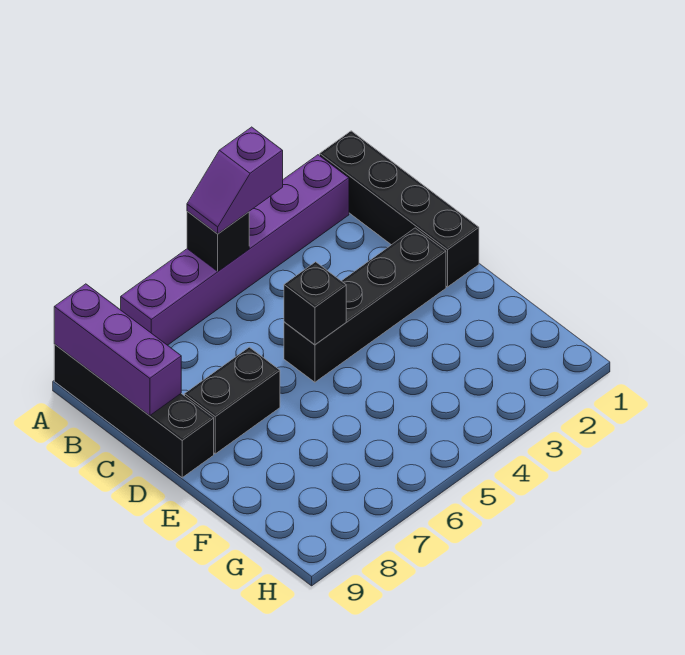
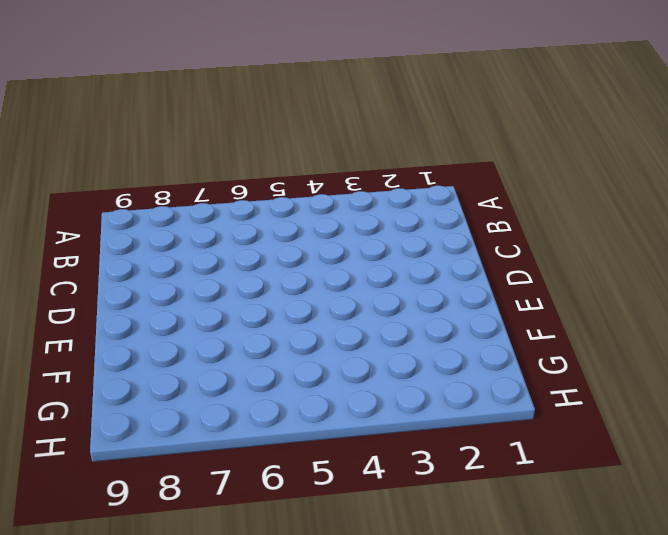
none -> black 1x4 brick [320,131,479,287]
none -> purple 1x6 brick [121,155,349,345]

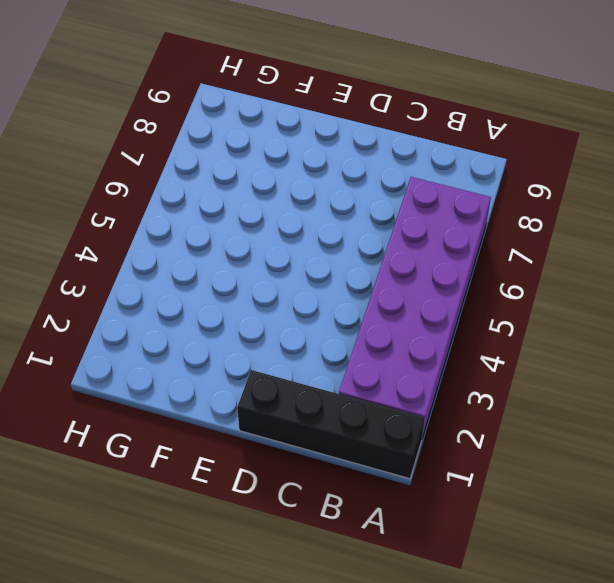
purple 2x6 brick [339,177,491,437] -> purple 1x6 brick [121,155,349,345]
none -> black 1x4 brick [54,344,214,478]
none -> black 1x4 brick [284,228,446,382]

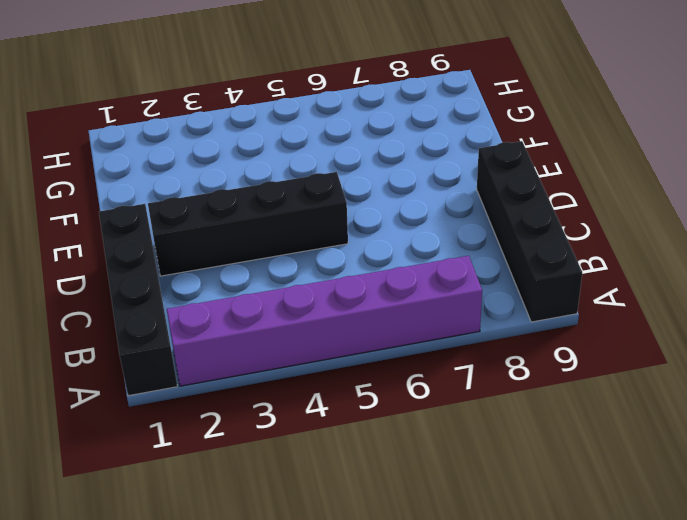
none -> black 1x2 brick [185,347,280,454]
none -> black 1x1 brick [187,211,249,271]

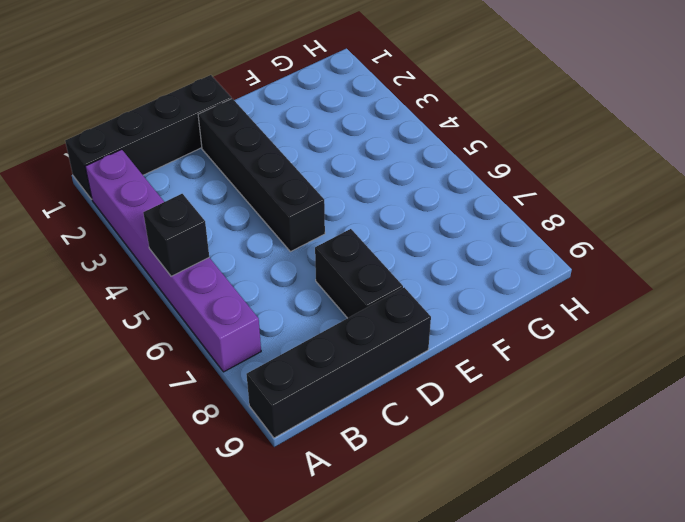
none -> purple 1x3 brick [54,284,181,416]
none -> black 1x1 brick [284,262,346,345]

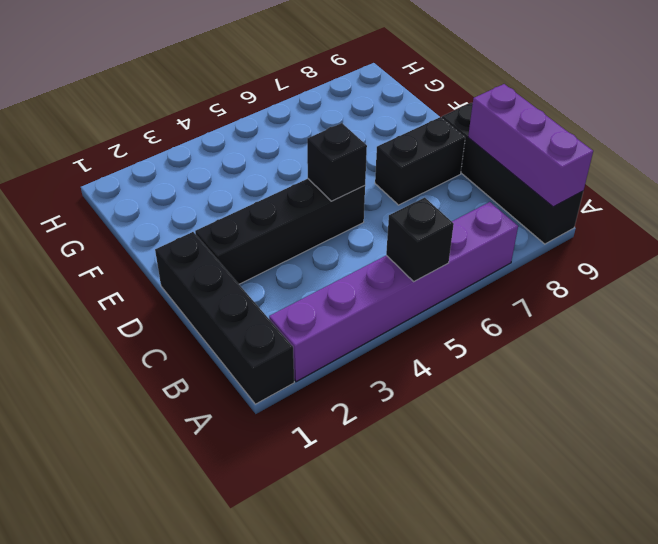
none -> purple 1x2 slope [187,127,283,234]

